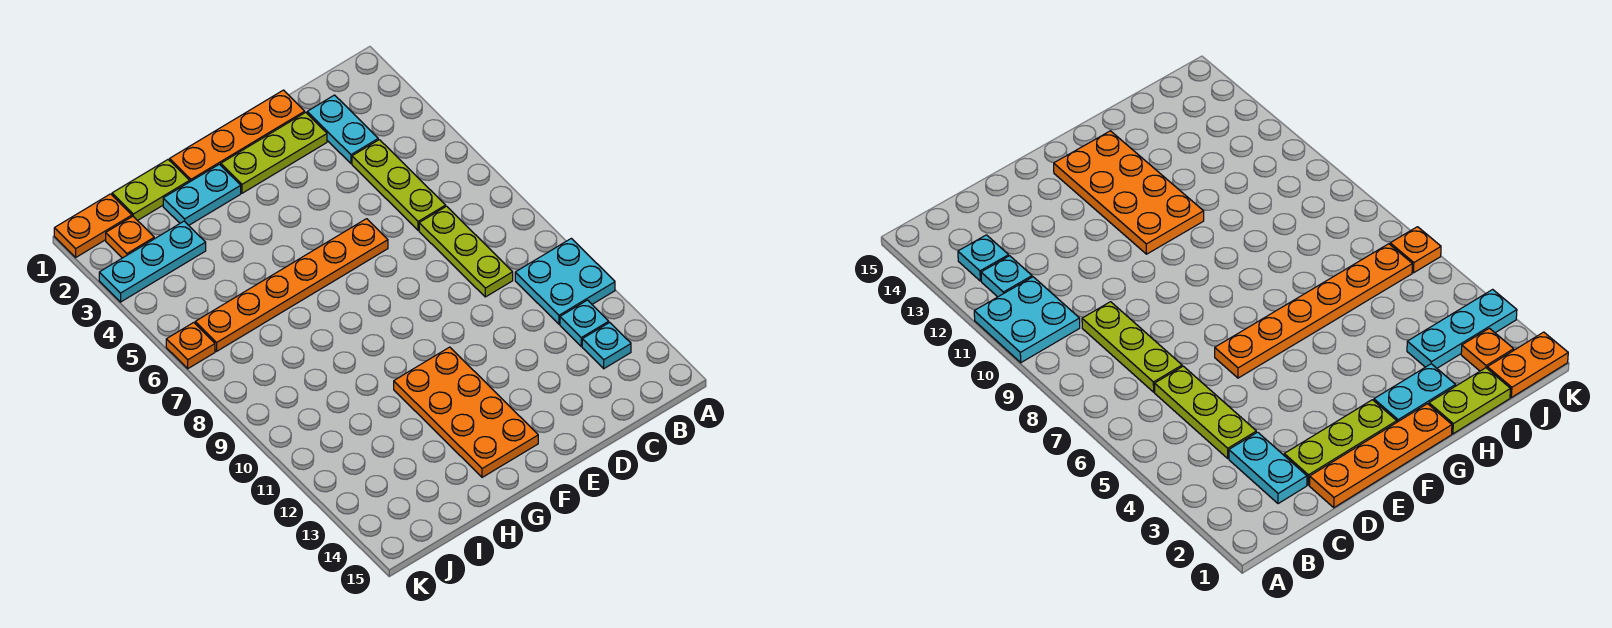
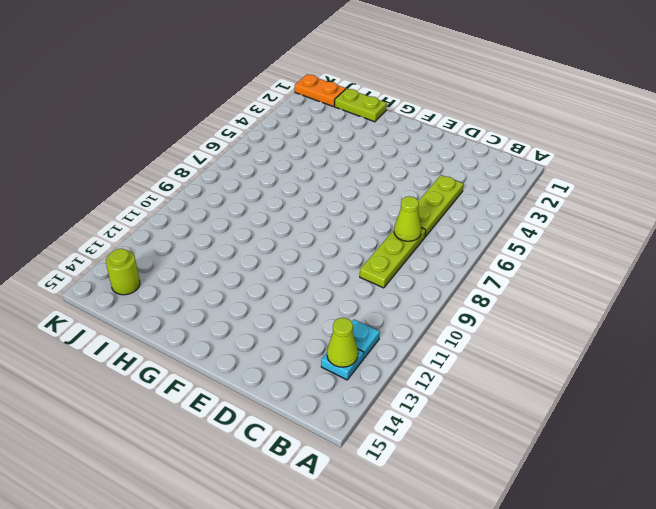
lime 1x1 cone [327,318,358,367] -> none
lime 1x1 cone [394,196,421,241] -> none
lime 1x1 round brick [106,249,140,295] -> none
none -> cyan 2x2 plate [515,238,615,324]
none -> cyan 1x2 plate [307,95,378,163]
none -> orange 1x4 plate [170,90,305,182]

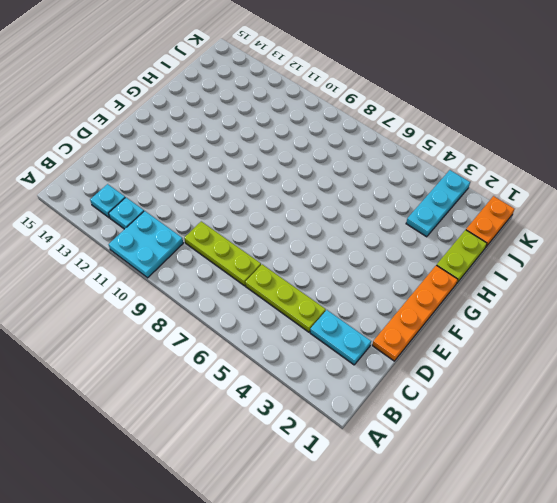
none -> lime 1x3 plate [221,112,327,193]
none -> orange 1x6 plate [195,219,388,351]
none -> orange 2x4 plate [394,347,538,477]

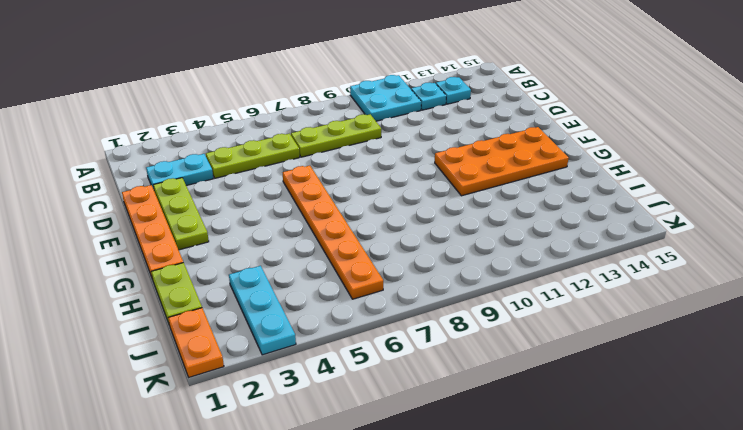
none -> cyan 1x2 plate [163,164,241,225]
none -> orange 1x1 plate [106,216,154,258]
none -> orange 1x1 plate [166,323,215,369]

